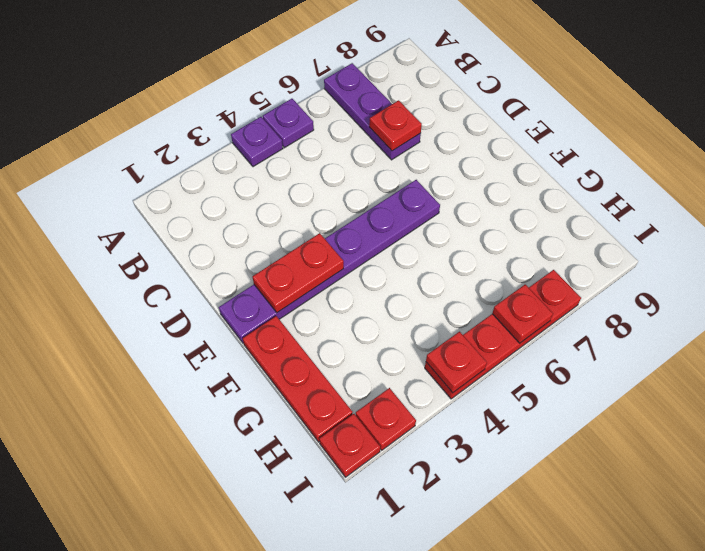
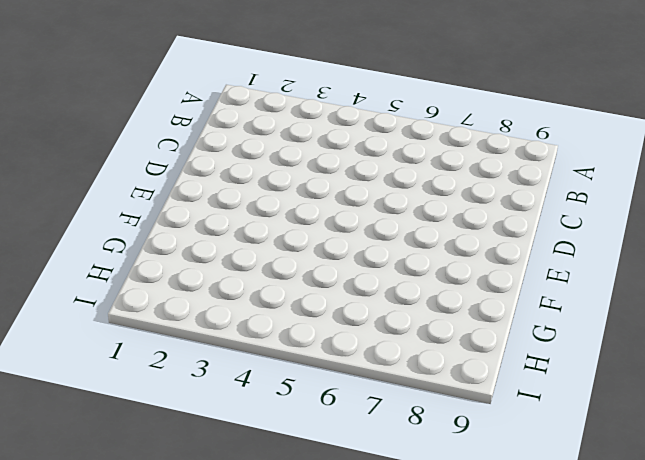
none -> purple 1x1 plate [231,117,283,167]
none -> purple 1x1 plate [263,99,314,148]
none -> purple 1x3 plate [324,63,421,160]

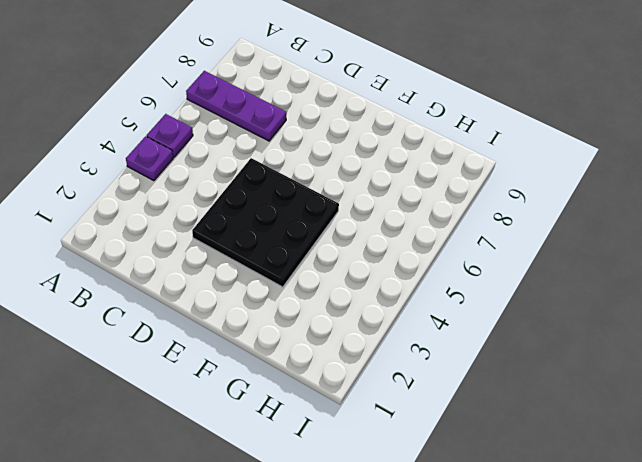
black 3x3 plate [192,158,339,287] -> purple 1x6 plate [219,180,440,343]
none -> red 1x3 plate [243,316,353,442]
none -> red 1x1 plate [319,414,380,477]
none -> red 1x1 plate [356,388,416,450]

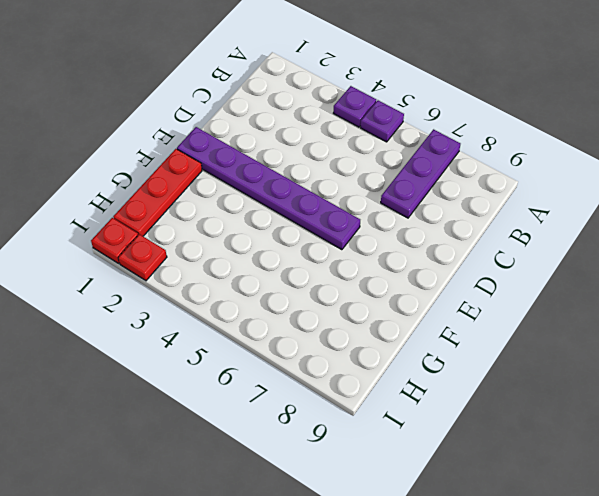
none -> red 1x4 plate [425,270,581,399]
none -> red 1x1 plate [369,100,422,151]
none -> red 1x2 plate [252,233,344,313]

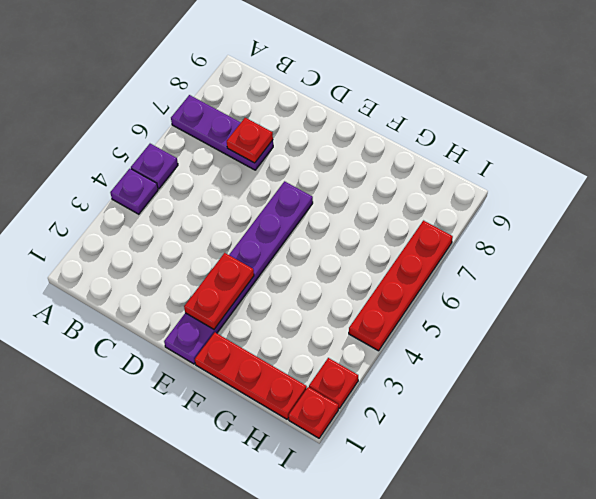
none -> red 1x1 plate [426,332,487,393]
none -> red 1x1 plate [492,284,553,343]

